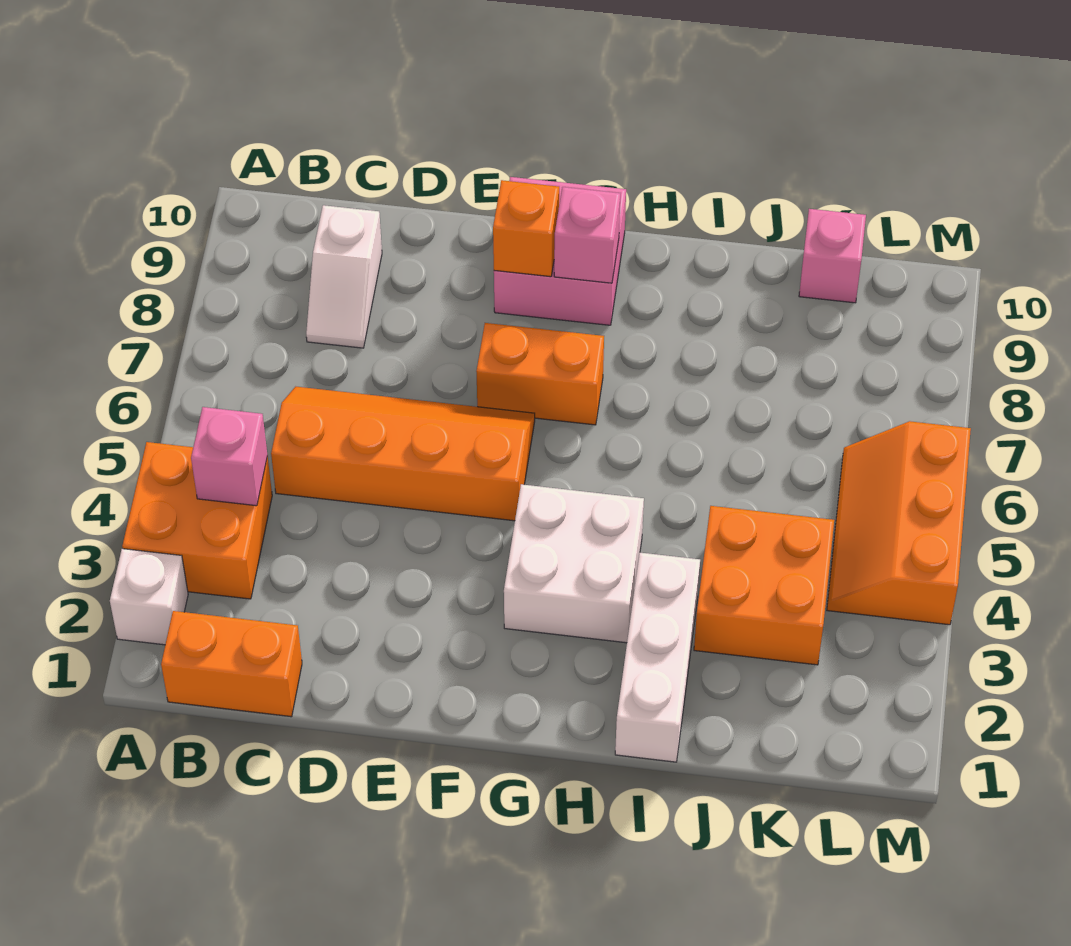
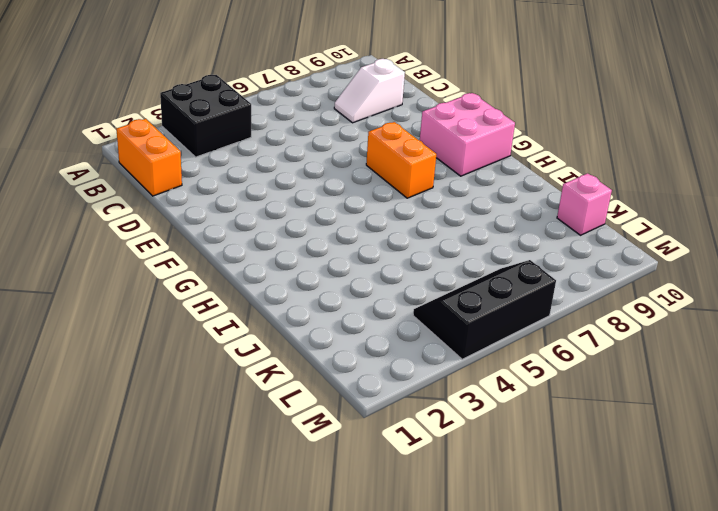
black 2x2 brick [160,75,251,157] -> orange 2x2 brick [122,442,272,599]
black 2x3 slope [413,260,556,359] -> orange 2x3 slope [827,421,971,625]
none -> white 1x1 brick [110,549,188,645]
none -> orange 2x4 slope [271,387,535,521]
none -> white 2x2 brick [504,484,644,643]

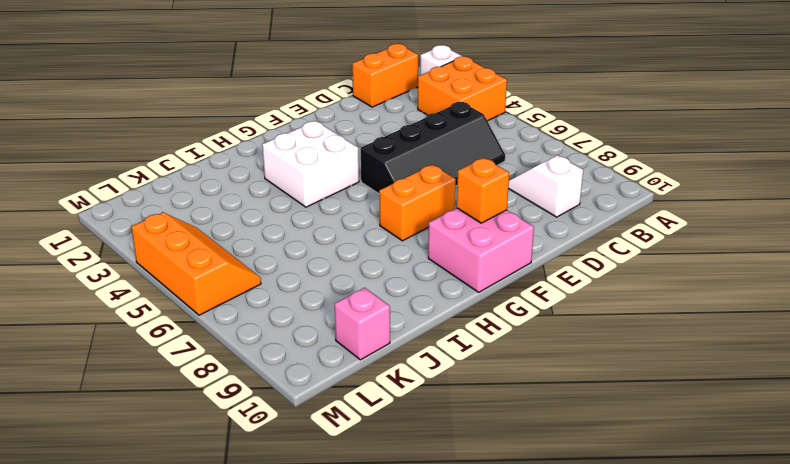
black 2x4 slope [361,102,505,194] -> orange 2x4 slope [271,387,535,521]
none -> white 1x3 brick [615,553,700,762]
none -> orange 2x2 brick [694,506,834,665]
none -> pink 1x1 brick [191,407,267,506]

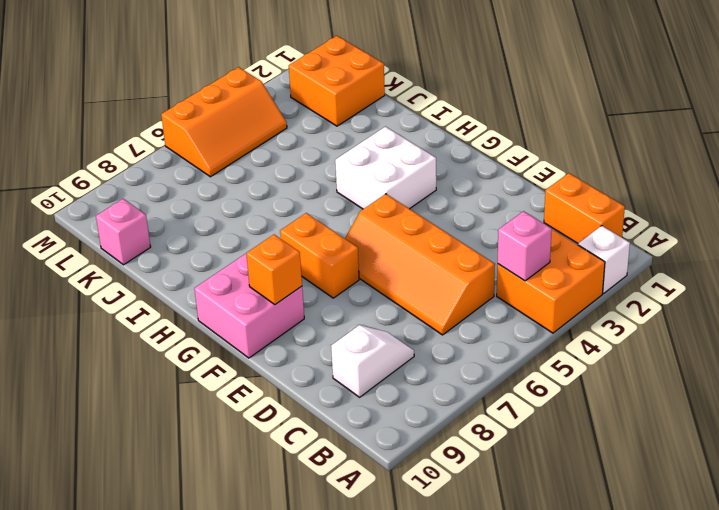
orange 2x2 brick [289,36,385,126] -> orange 2x2 brick moved to [694,506,834,665]
none -> white 1x3 brick [615,553,700,762]
none -> pink 1x1 brick [554,187,620,283]

